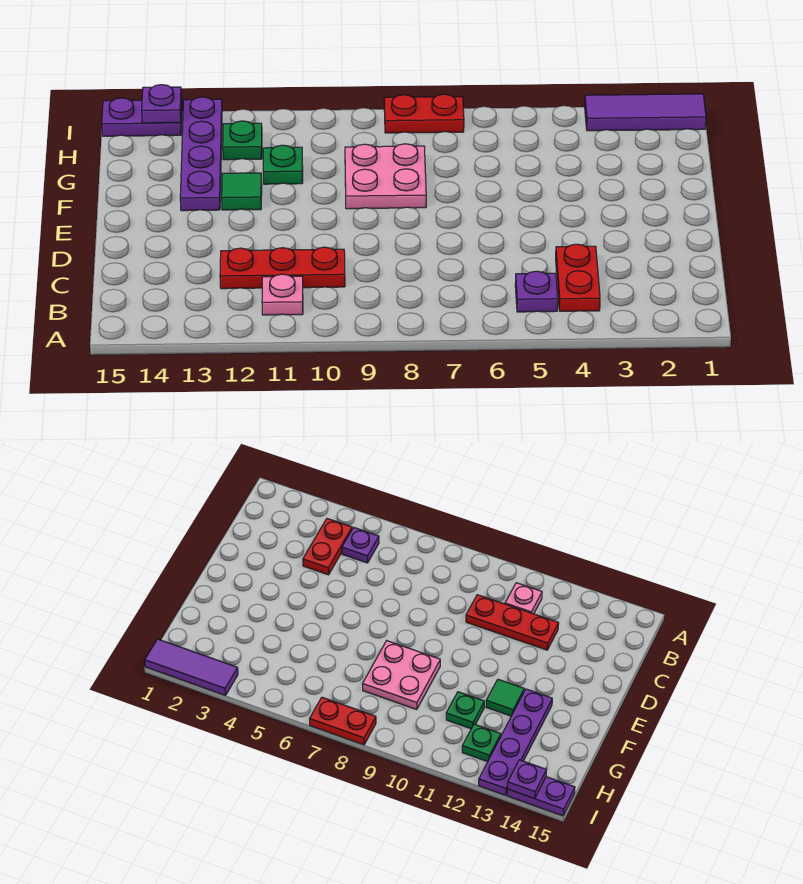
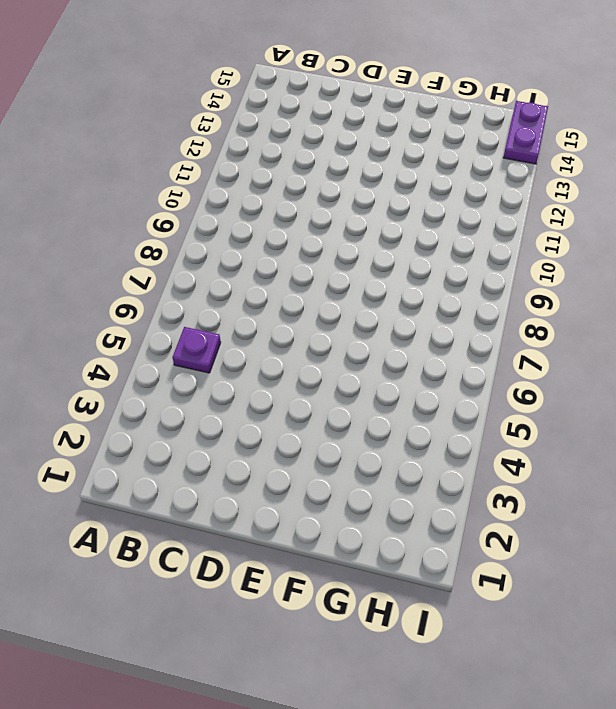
none -> red 1x2 plate [556,244,600,311]
none -> pink 1x1 plate [262,274,303,315]
none -> red 1x3 plate [220,247,345,289]

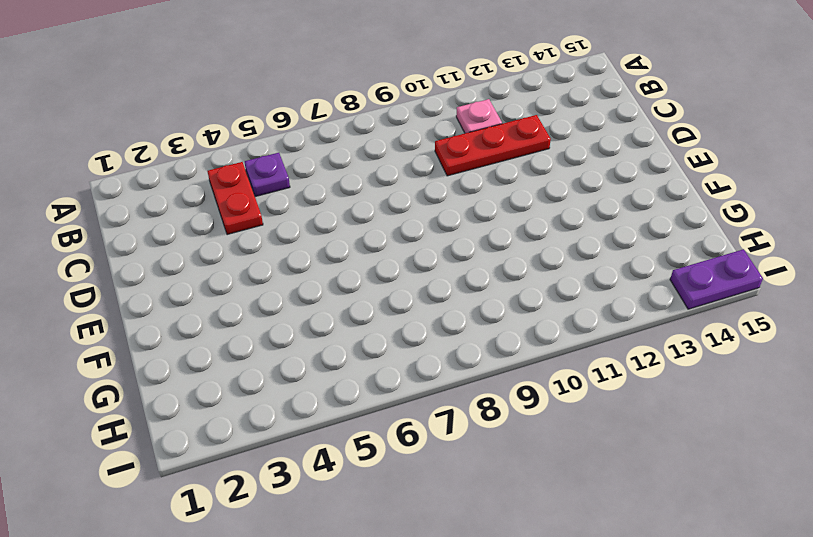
none -> pink 2x2 plate [345,144,426,209]
none -> green 1x1 tile [222,173,262,210]
none -> purple 1x4 plate [180,97,222,211]

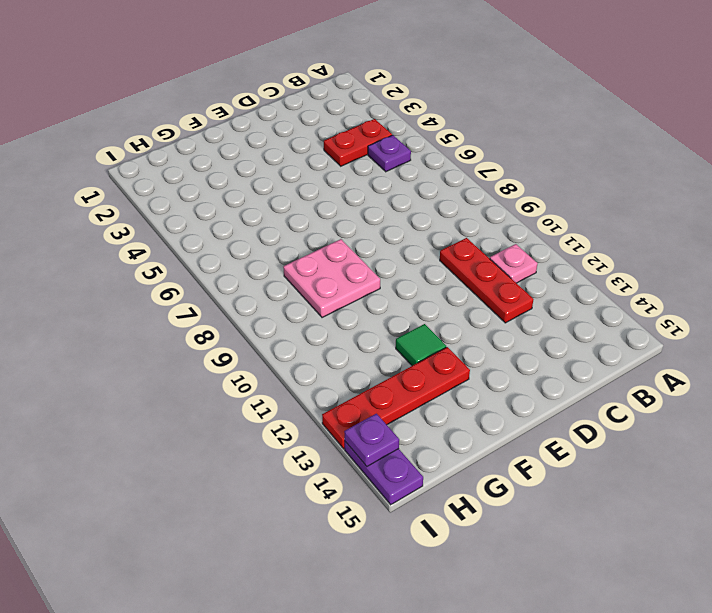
red 1x4 plate [322,347,470,449] -> purple 1x4 plate [180,97,222,211]
none -> green 1x1 plate [263,145,303,184]
none -> green 1x1 plate [223,121,262,160]
none -> purple 1x3 tile [585,94,706,131]

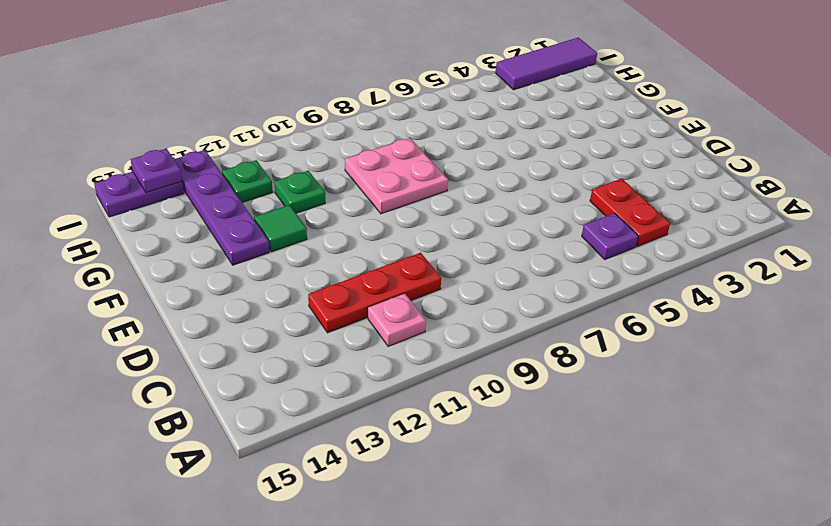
none -> red 1x2 plate [384,94,464,133]

